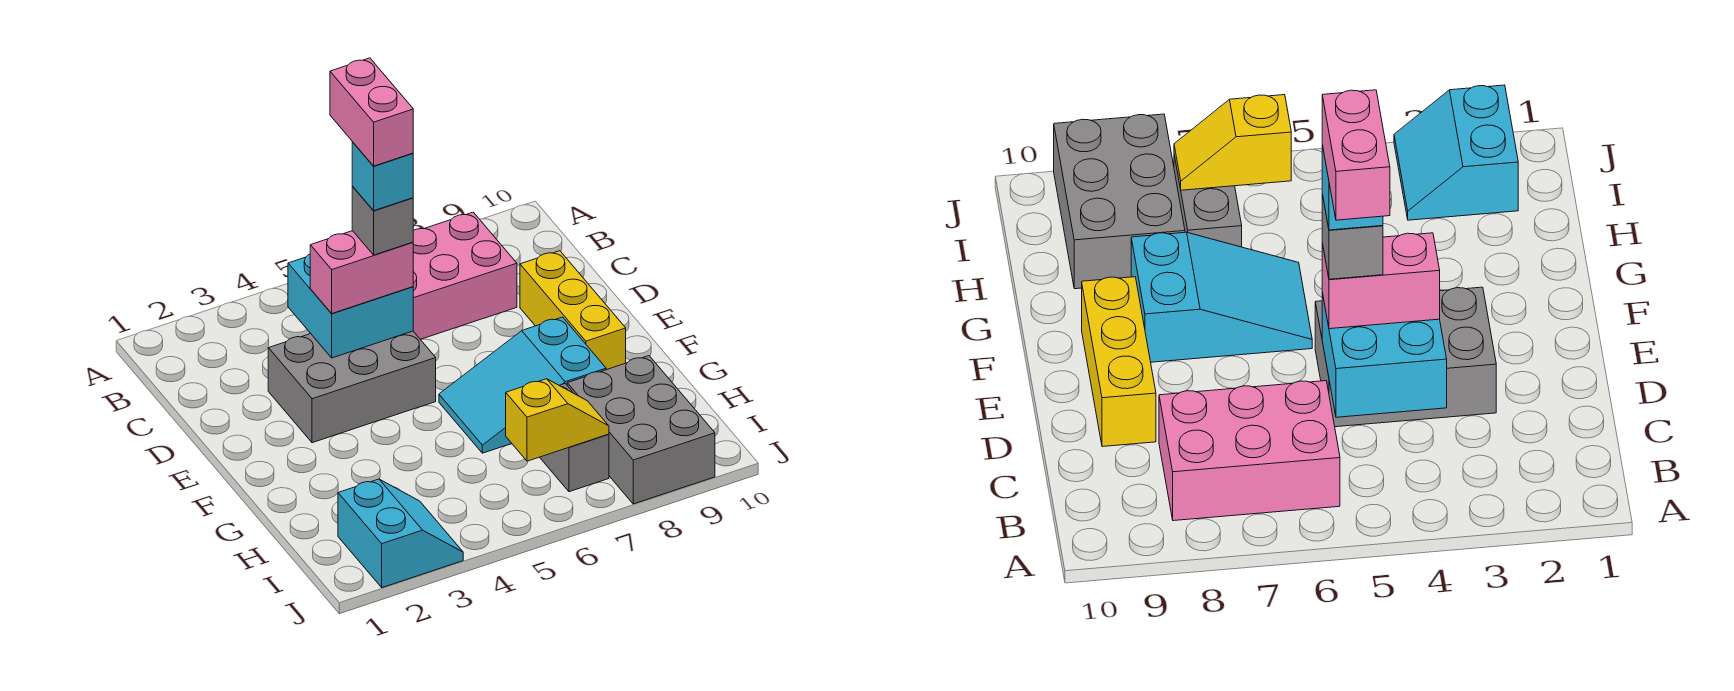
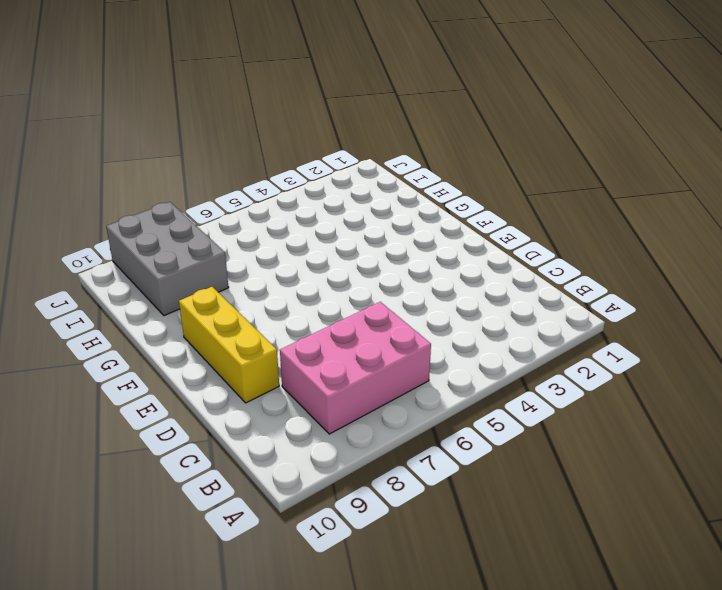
none -> grey 2x3 brick [268,331,436,443]
none -> cyan 2x3 slope [439,317,606,453]
none -> grey 1x2 brick [540,384,609,492]

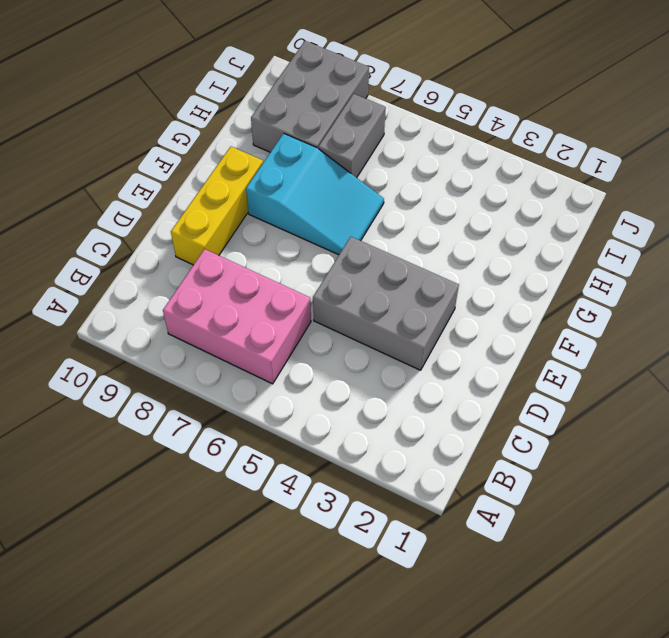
none -> cyan 2x2 slope [338,479,463,588]
none -> cyan 2x2 brick [288,254,413,358]
none -> yellow 1x2 slope [506,379,609,461]

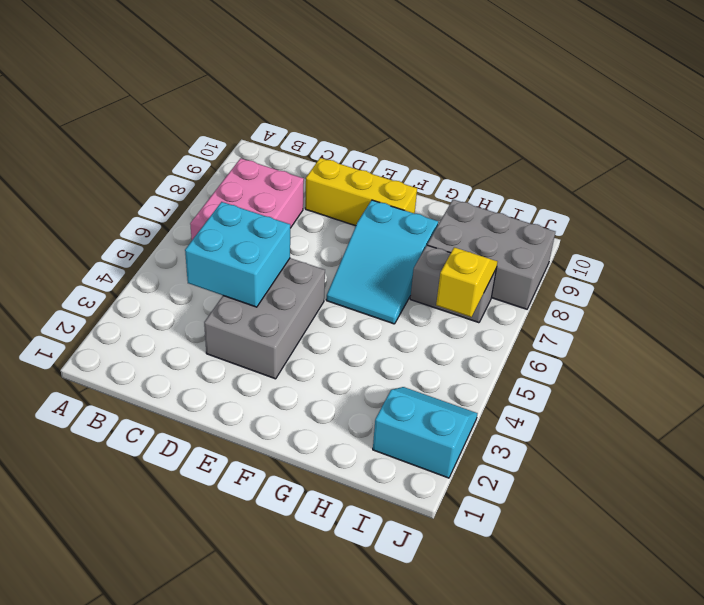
none -> pink 1x2 brick [310,231,413,313]
none -> grey 1x1 brick [352,187,413,255]
none -> cyan 1x1 brick [352,142,413,211]

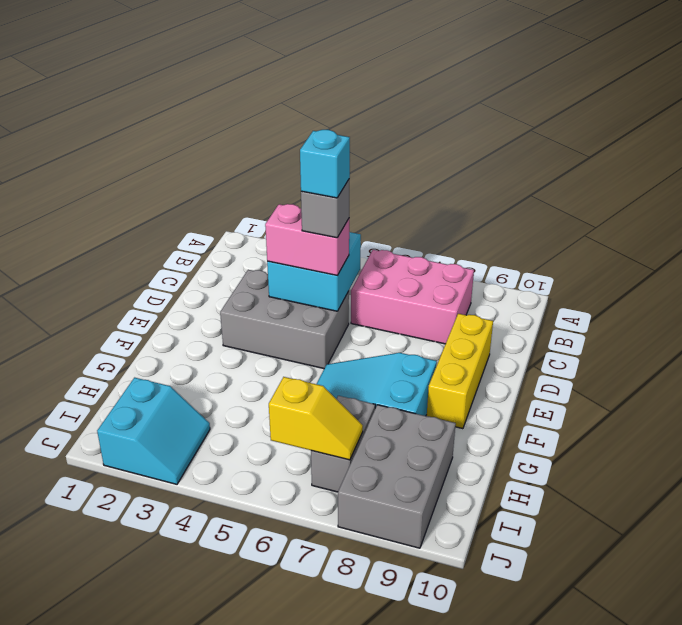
none -> pink 1x2 brick [330,58,413,166]

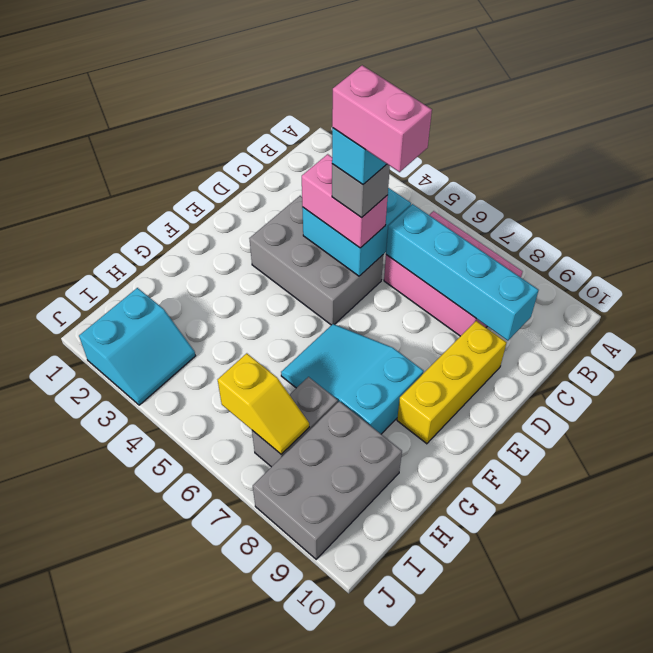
cyan 1x4 brick [386,204,539,341] -> none
pink 1x2 brick [332,65,432,172] -> pink 1x2 brick turned to [330,58,413,166]

